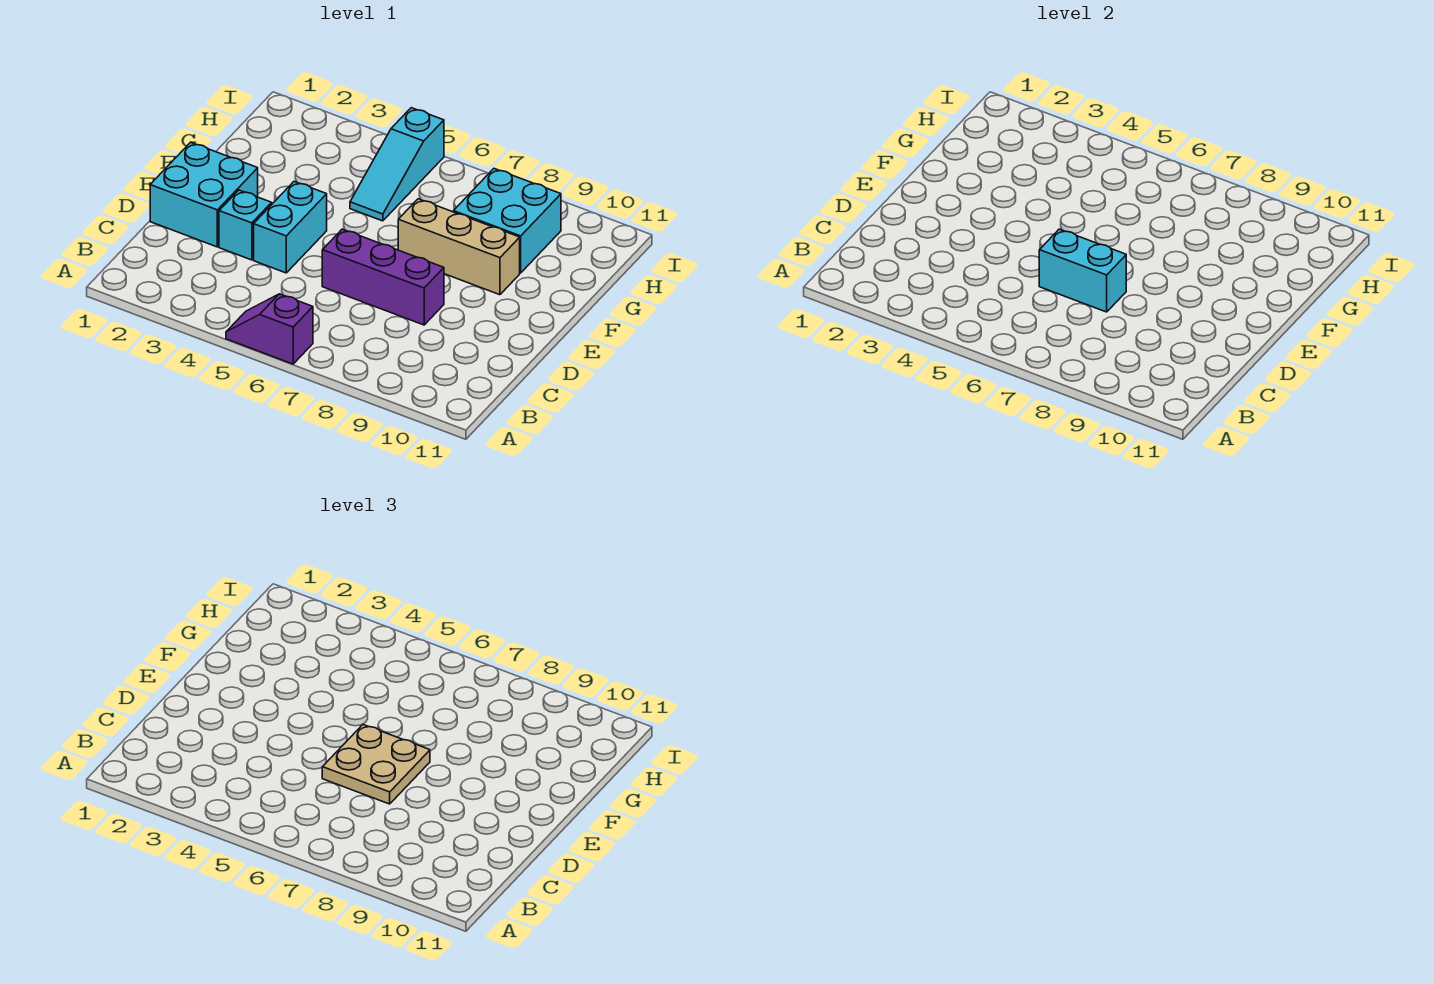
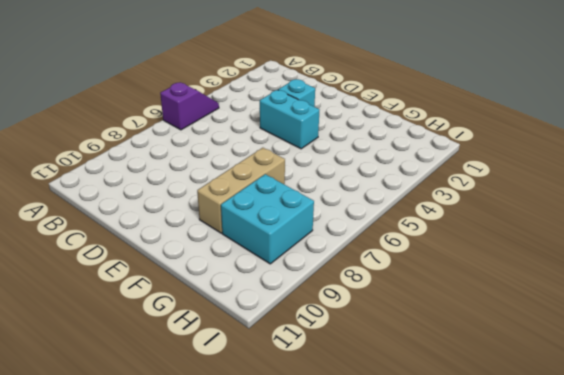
none -> cyan 2x2 brick [150,142,258,247]
none -> purple 1x3 brick [322,229,444,325]

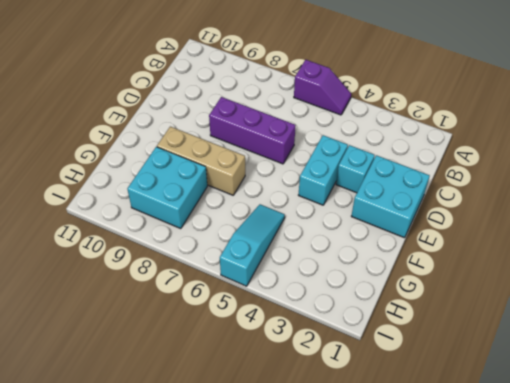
none -> cyan 1x2 brick [1039,229,1126,312]
none -> tan 2x2 plate [322,725,430,804]

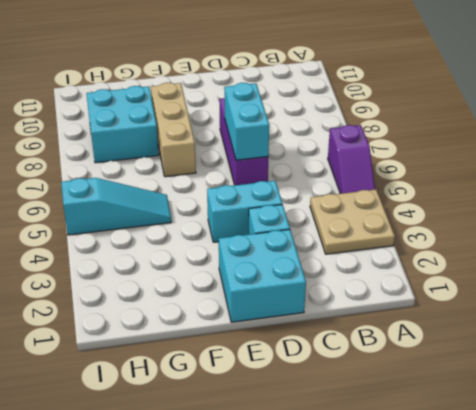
tan 2x2 plate [310,189,395,254] -> tan 2x2 plate moved to [322,725,430,804]

